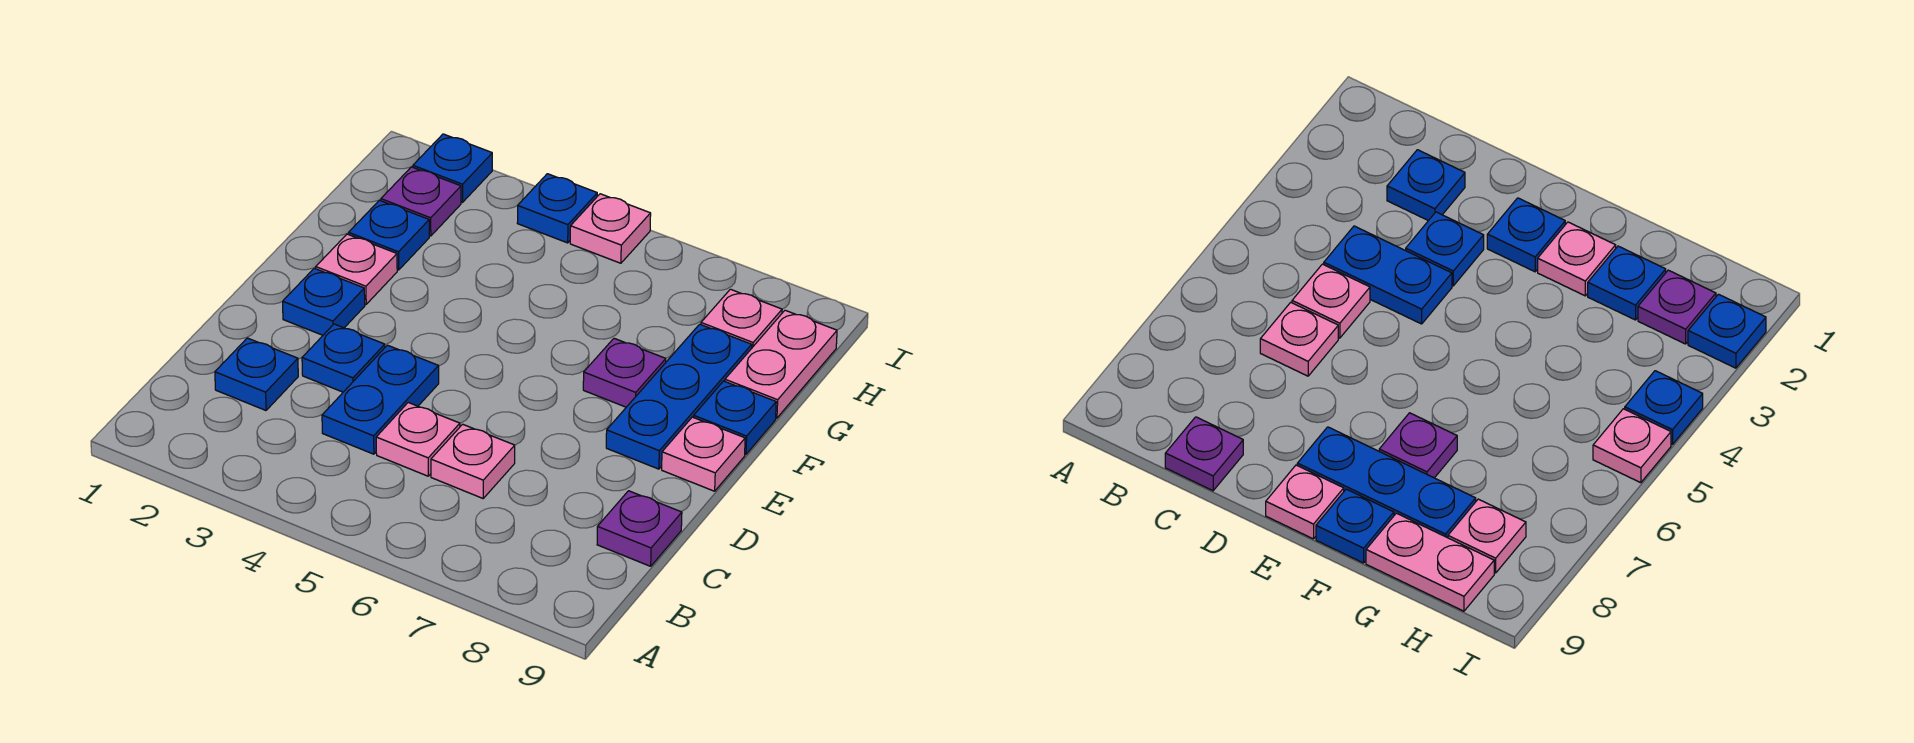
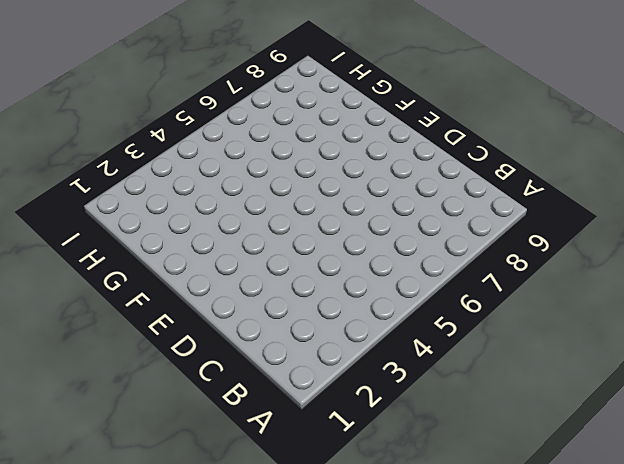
none -> blue 1x1 plate [215,338,298,410]
none -> blue 1x2 plate [322,345,439,454]
none -> pink 1x1 plate [376,403,460,476]

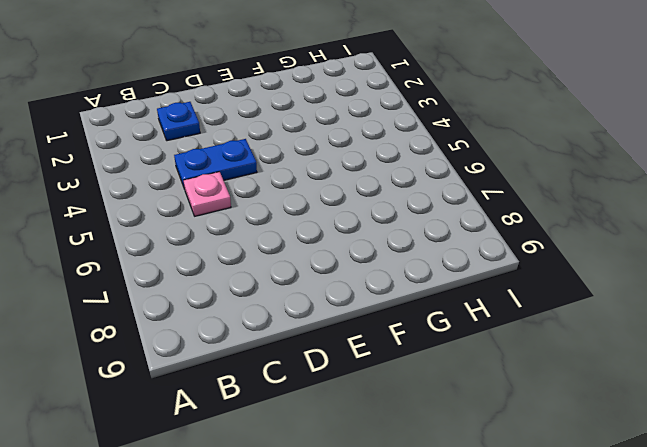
none -> pink 1x1 plate [431,424,515,498]
none -> purple 1x1 plate [597,491,682,566]
none -> blue 1x1 plate [302,324,385,392]

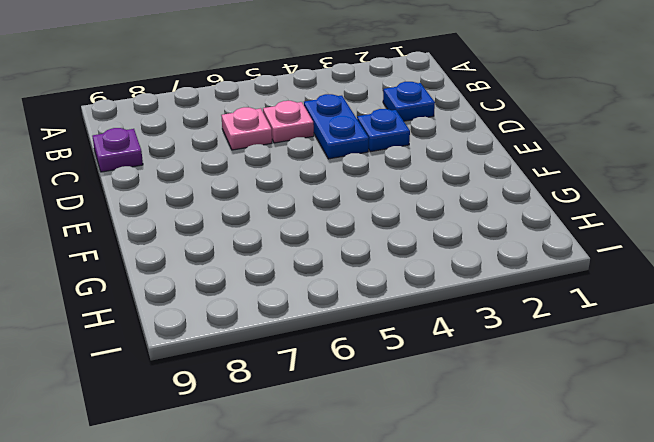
none -> blue 1x1 plate [283,268,365,335]
none -> blue 1x3 plate [606,324,752,469]
none -> pink 1x1 plate [662,417,745,491]

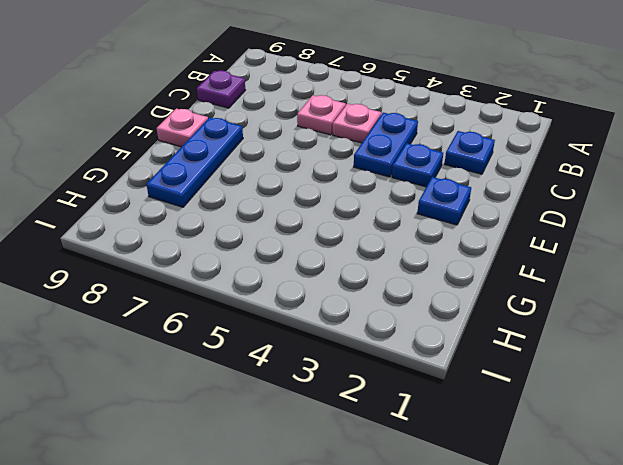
none -> pink 1x1 plate [316,234,397,304]
none -> purple 1x1 plate [583,338,666,407]
none -> blue 1x1 plate [694,381,776,454]

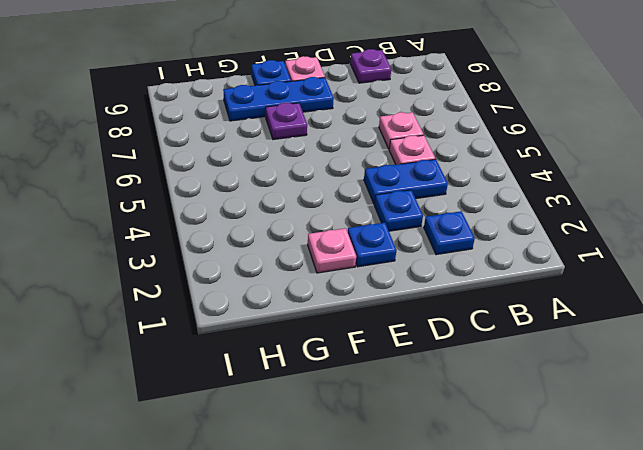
none -> blue 1x1 plate [349,200,429,270]
none -> pink 1x2 plate [725,310,837,418]
none -> purple 1x1 plate [381,167,461,236]

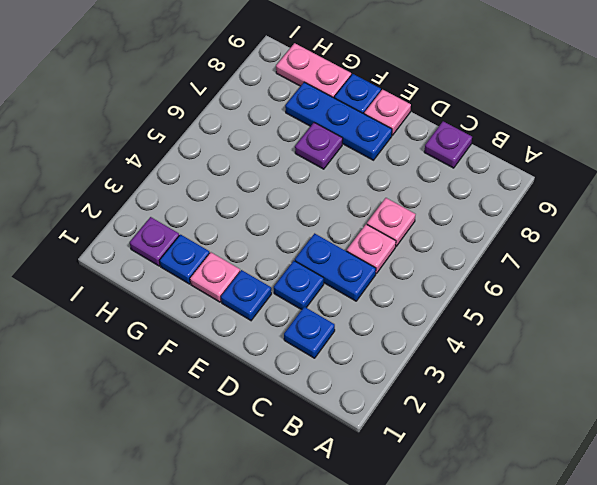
none -> pink 1x1 plate [701,289,782,347]
none -> blue 1x1 plate [413,134,492,202]
none -> blue 1x1 plate [517,174,597,243]

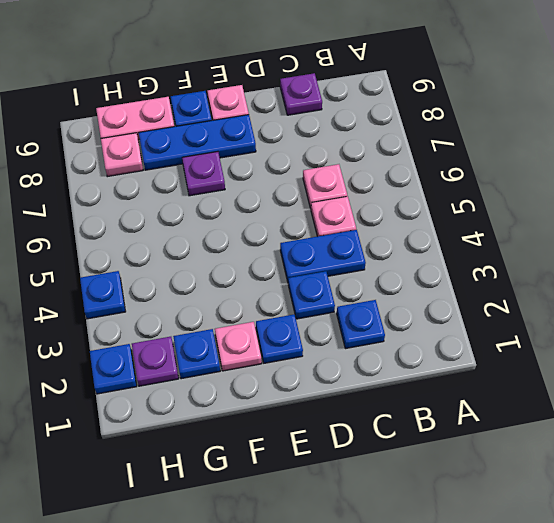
none -> pink 1x1 plate [570,194,651,263]

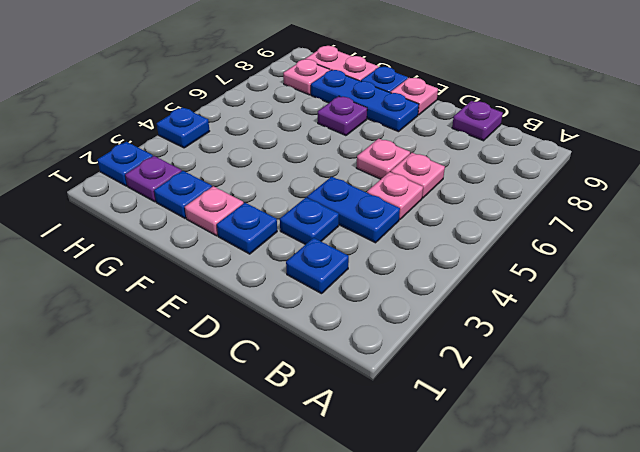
pink 1x1 plate [357,138,410,179] -> pink 1x1 plate moved to [570,194,651,263]

